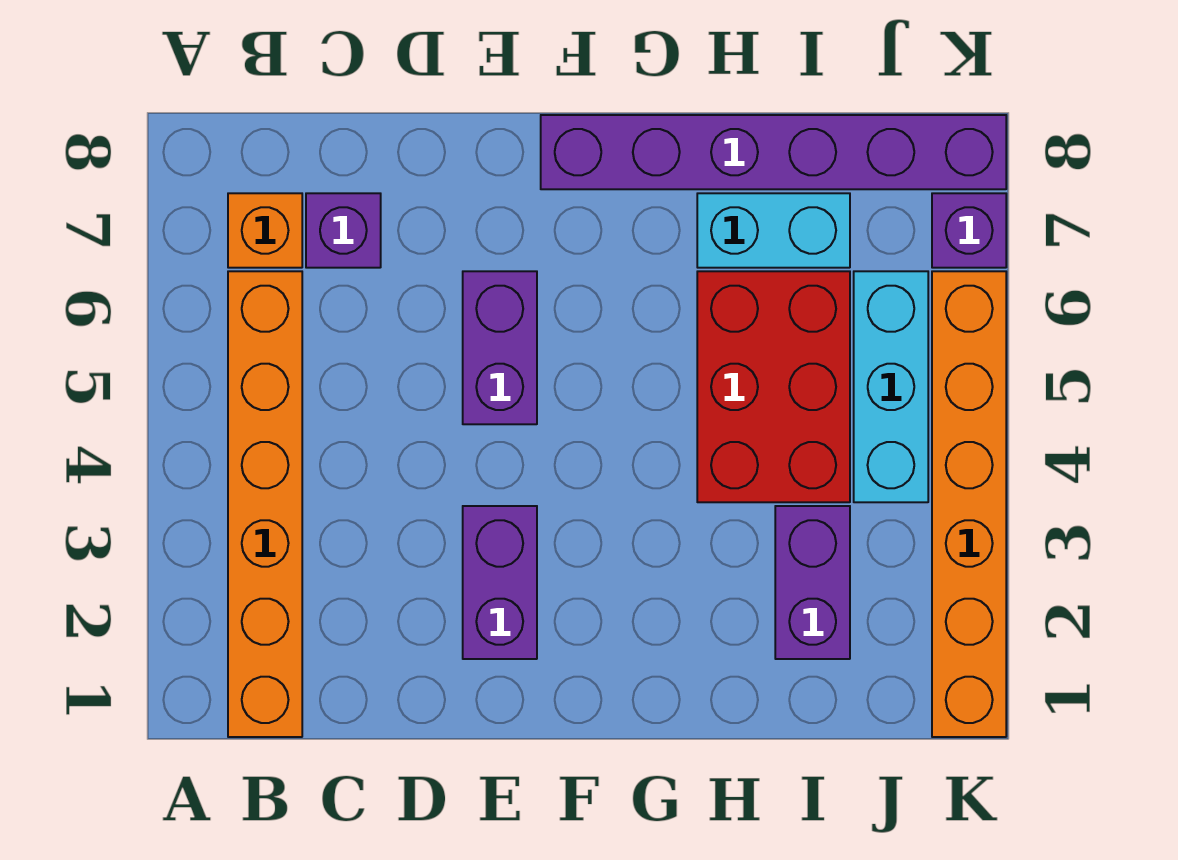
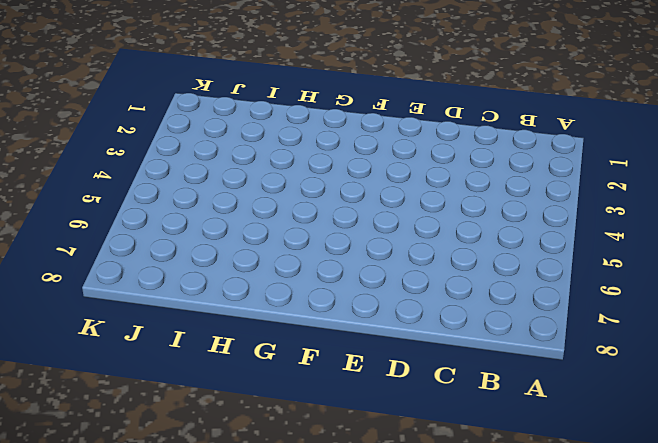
none -> orange 1x6 brick [228,271,302,737]
none -> orange 1x1 brick [228,193,302,268]
none -> purple 1x1 brick [306,193,381,268]

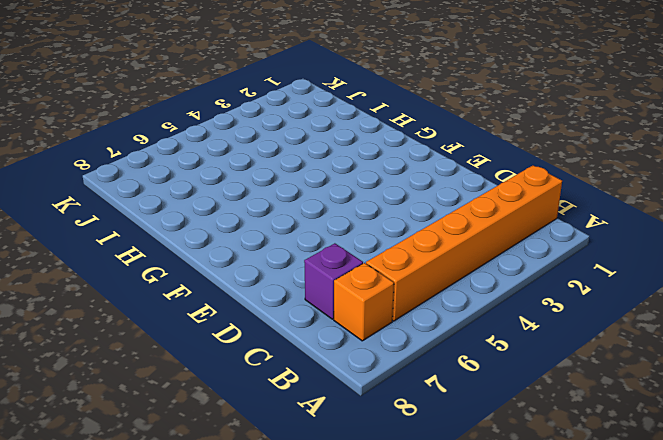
none -> purple 1x2 brick [463,506,537,659]
none -> purple 1x2 brick [463,271,537,424]
none -> purple 1x6 brick [541,115,1006,189]

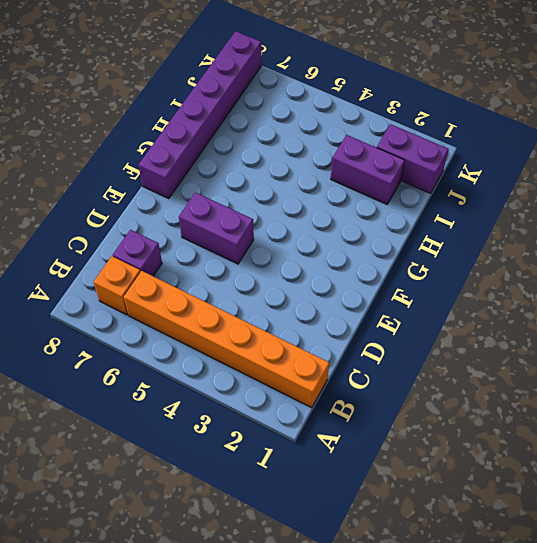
purple 1x2 brick [377,124,449,193] -> purple 1x2 brick moved to [463,506,537,659]
none -> red 2x3 brick [697,271,850,502]
none -> cyan 1x2 brick [697,193,850,268]
none -> cyan 1x3 brick [854,271,928,502]

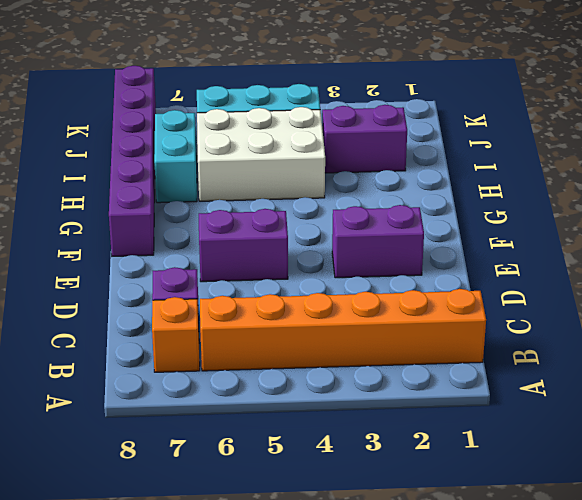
white 2x3 brick [197,107,325,201] -> red 2x3 brick [697,271,850,502]
none -> orange 1x6 brick [932,271,1006,737]
none -> purple 1x1 brick [932,193,1006,268]

